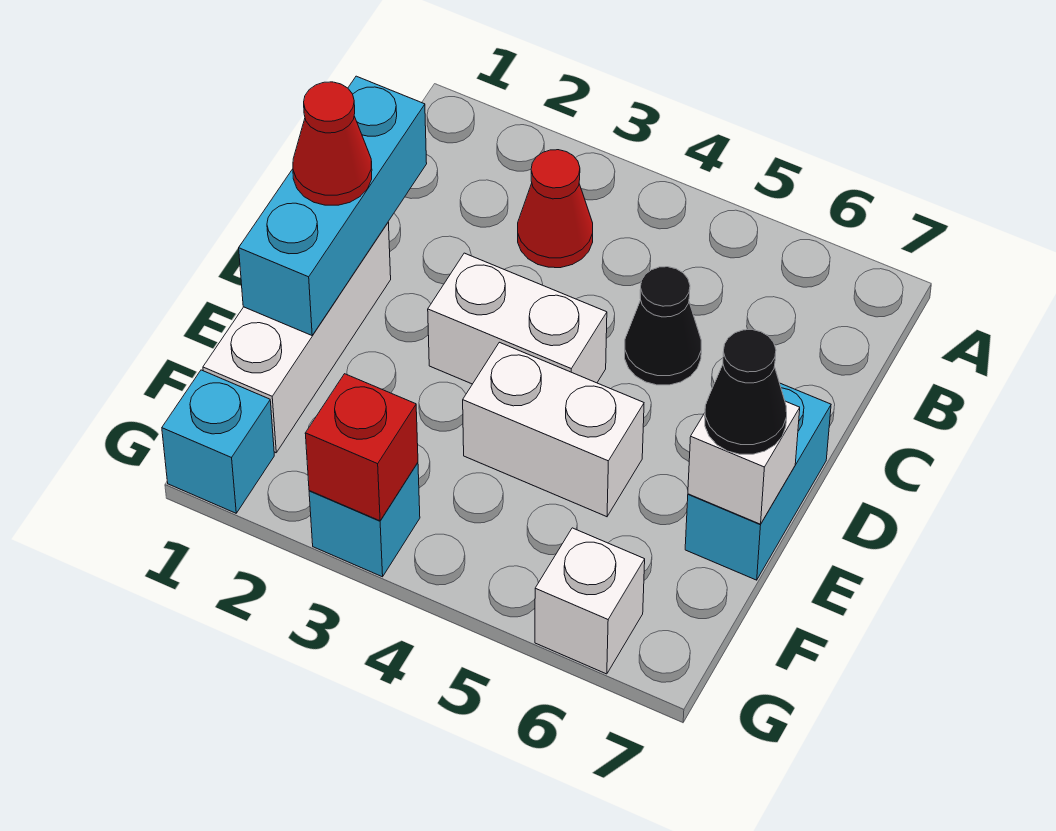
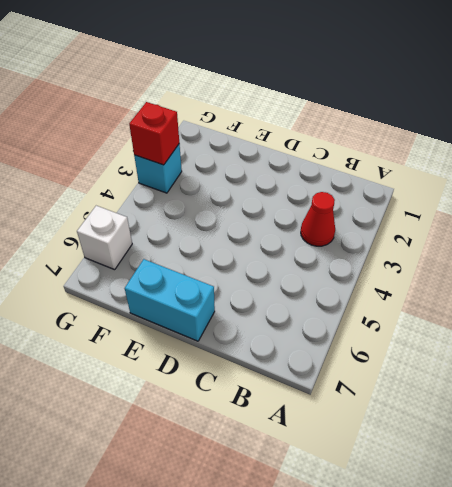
none -> black 1x1 cone [625,267,701,385]
none -> white 1x3 brick [203,222,391,453]
none -> white 1x2 brick [428,253,607,384]

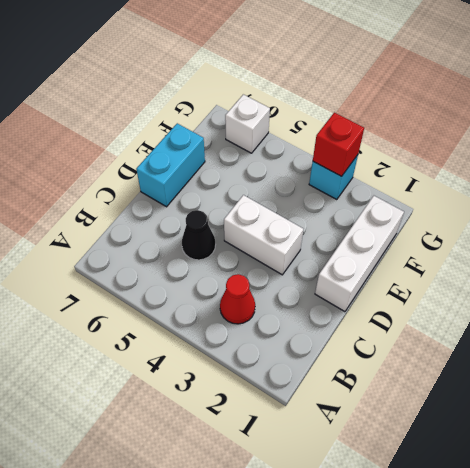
none -> white 1x2 brick [463,342,644,517]
none -> cyan 1x1 brick [162,370,274,513]
none -> cyan 1x3 brick [239,76,427,335]

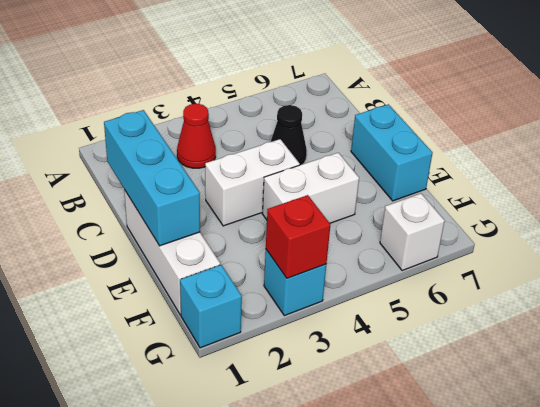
none -> white 1x1 brick [688,401,800,524]
none -> red 1x1 cone [293,82,372,205]
none -> black 1x1 cone [705,330,787,454]

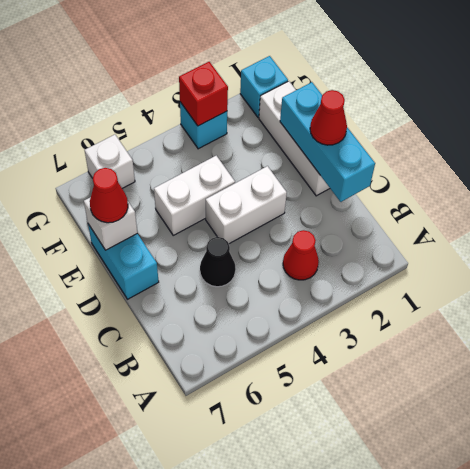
red 1x1 cone [90,168,128,223] -> black 1x1 cone [705,330,787,454]

